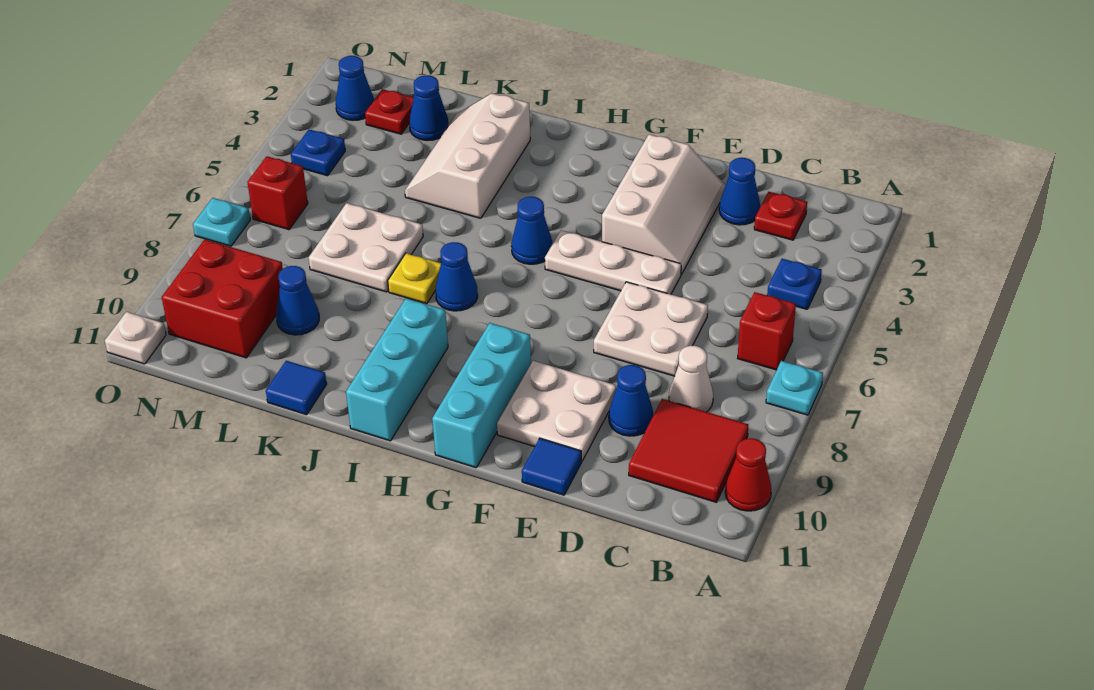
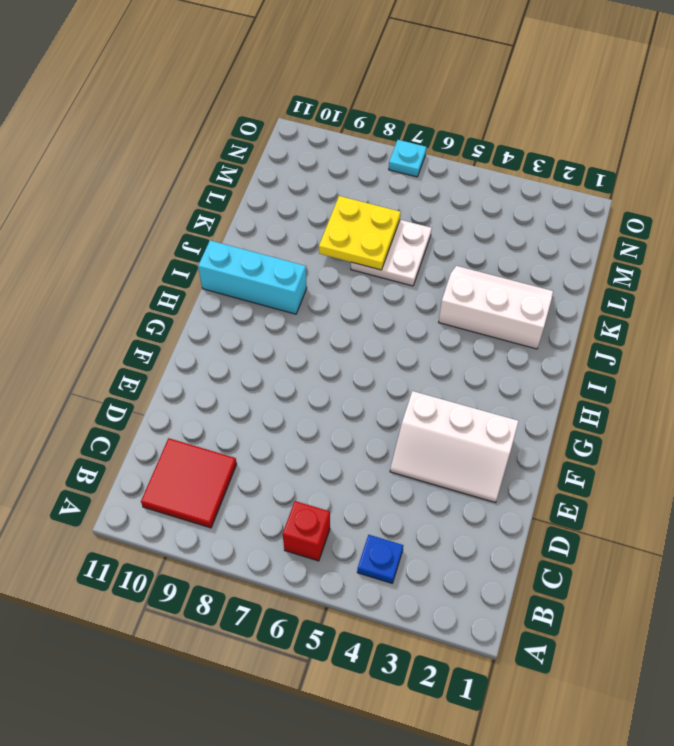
yellow 2x2 plate [319,196,401,270] -> none
none -> cyan 1x1 plate [766,361,823,415]
none -> red 1x1 cone [725,438,772,511]
none -> red 1x1 plate [754,192,807,240]
none -> white 1x1 cone [669,346,713,412]

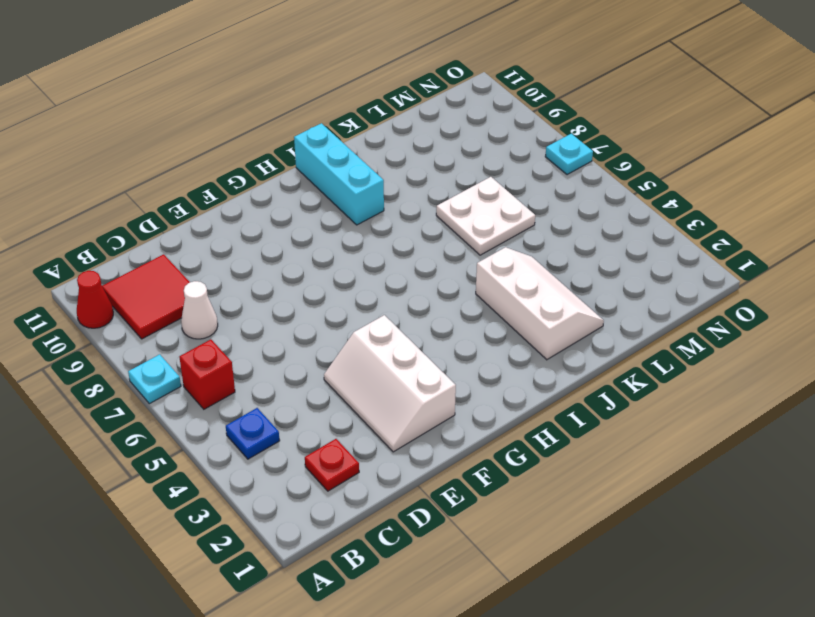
none -> blue 1x1 cone [719,158,760,225]
none -> white 2x2 plate [594,282,708,376]
none -> blue 1x1 cone [609,365,653,436]
none -> white 1x3 plate [545,230,681,294]

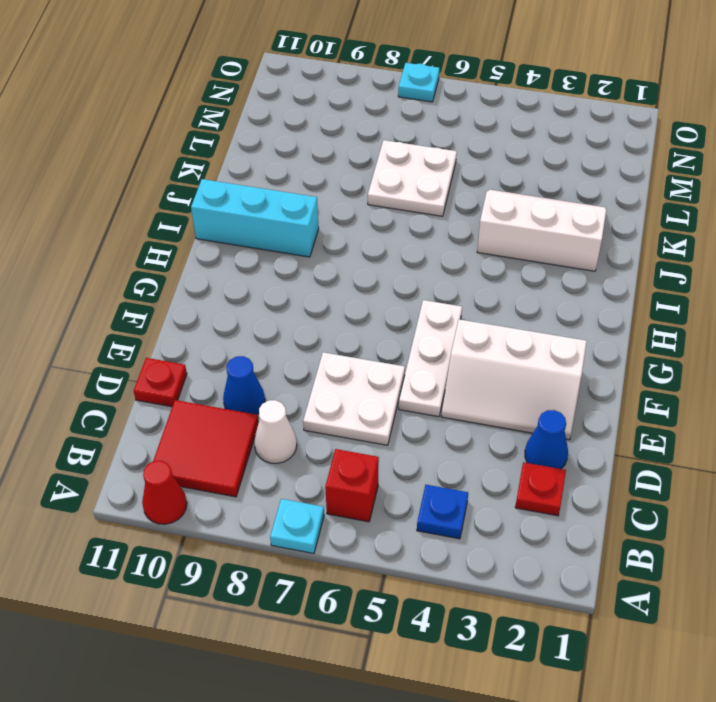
red 1x1 plate [134,358,187,407] -> red 1x1 plate moved to [365,89,414,134]
none -> white 2x2 plate [497,361,616,461]
none -> blue 1x1 tile [522,438,581,495]
none -> cyan 1x3 brick [432,323,531,468]
none -> blue 1x1 cone [511,197,552,264]

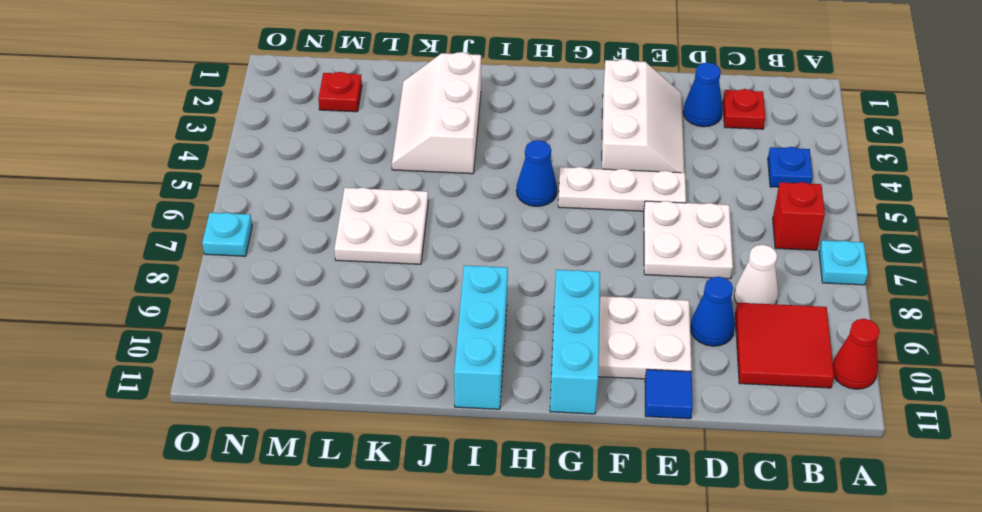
none -> blue 1x1 cone [436,242,478,311]
none -> yellow 1x1 plate [388,253,441,304]
none -> blue 1x1 tile [266,361,327,415]
none -> blue 1x1 cone [409,75,448,141]

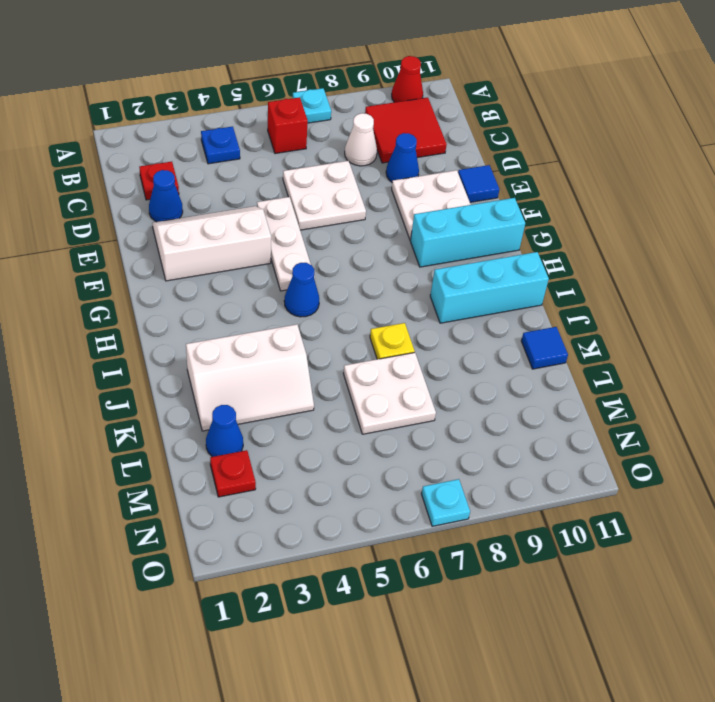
none -> blue 1x1 cone [436,242,478,311]
none -> blue 1x1 cone [276,266,319,335]
none -> red 2x2 brick [162,239,283,358]
none -> blue 1x1 cone [336,56,374,120]

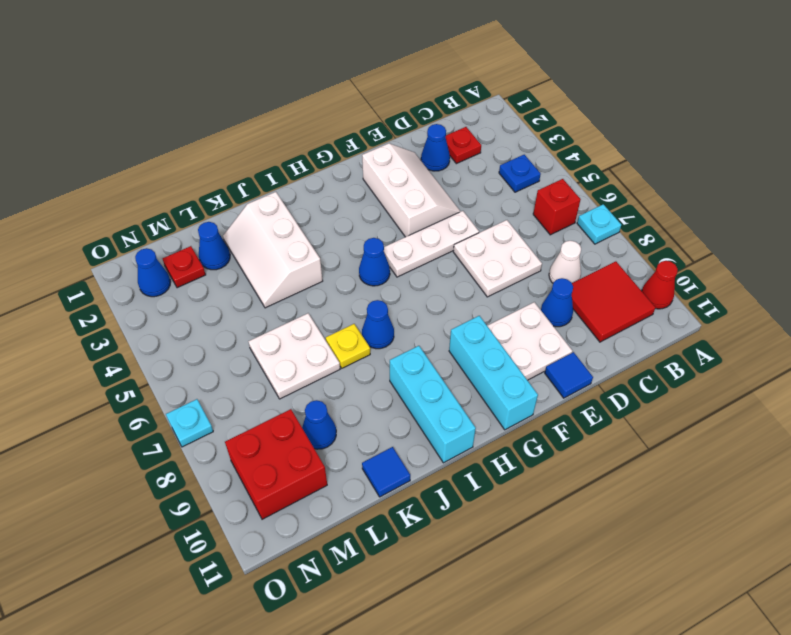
none -> blue 1x1 plate [291,129,345,176]
none -> red 1x1 brick [247,156,308,230]
none -> white 1x1 plate [105,312,166,364]

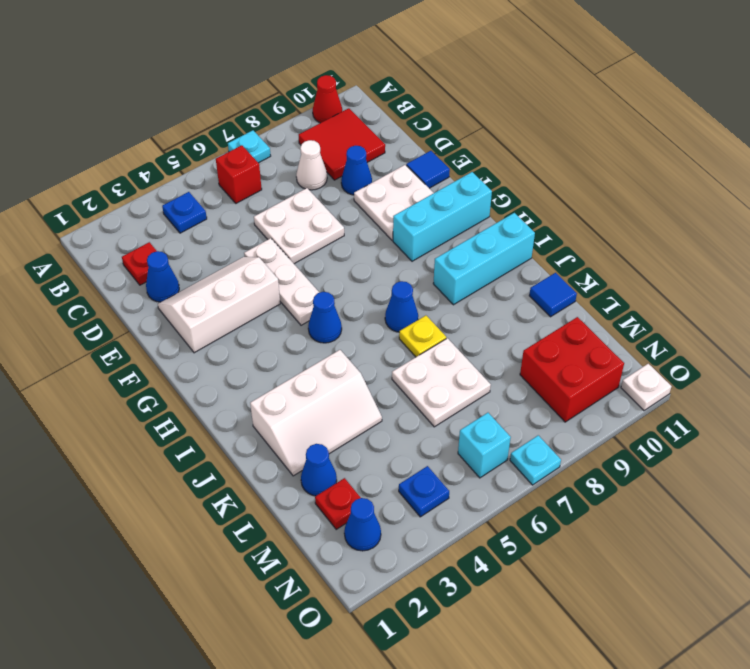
cyan 1x1 brick [458,413,511,478] -> red 1x1 brick [247,156,308,230]
none -> blue 1x1 cone [276,266,319,335]

